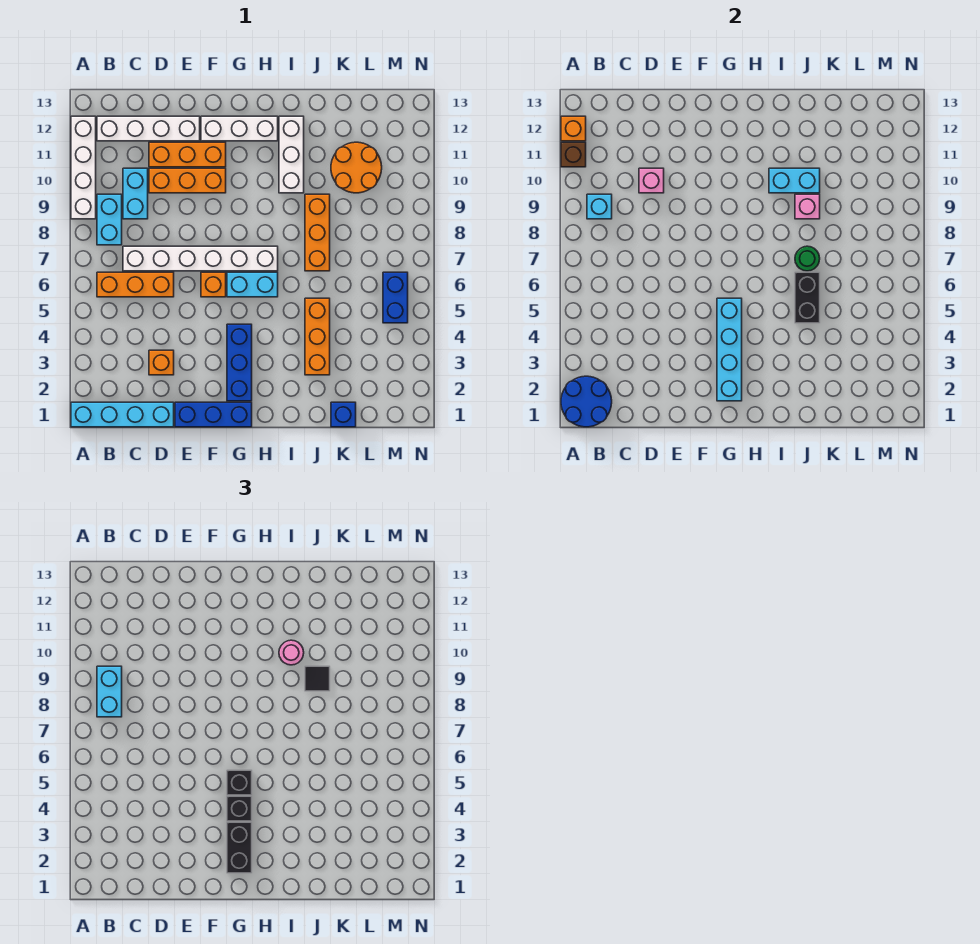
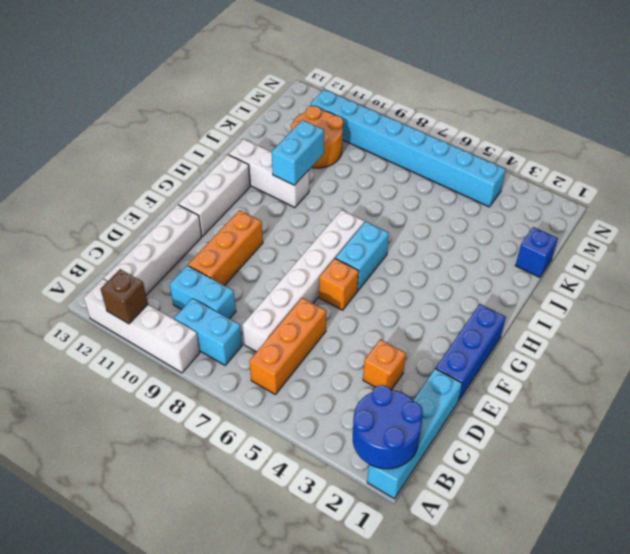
cyan 1x8 brick [311,89,506,207] -> blue 1x2 brick [383,272,408,323]
none -> orange 1x3 brick [149,142,226,167]
none -> blue 1x3 brick [227,324,252,401]
none -> orange 1x3 brick [305,298,330,375]
none -> orange 1x3 brick [305,194,330,271]

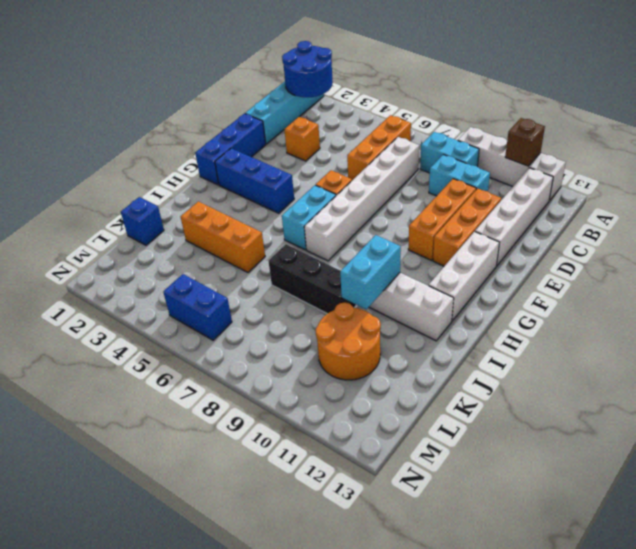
black 1x3 brick [268,244,356,314] -> orange 1x3 brick [305,194,330,271]
none -> orange 1x1 brick [561,116,586,141]
none -> cyan 1x1 brick [587,194,612,219]
none -> pink 1x1 brick [639,168,664,193]
none -> cyan 1x4 brick [717,298,742,401]

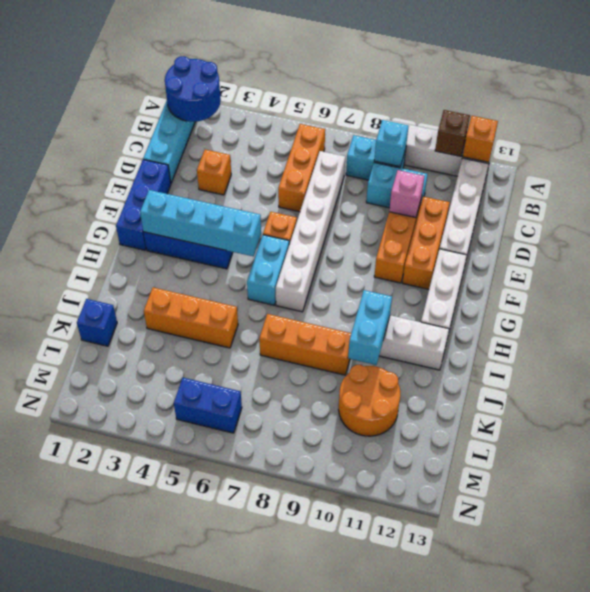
none -> black 1x2 brick [795,272,820,323]
none -> green 1x1 round brick [795,246,820,271]
none -> pink 1x1 brick [795,194,820,219]
none -> cyan 1x2 brick [97,666,122,717]

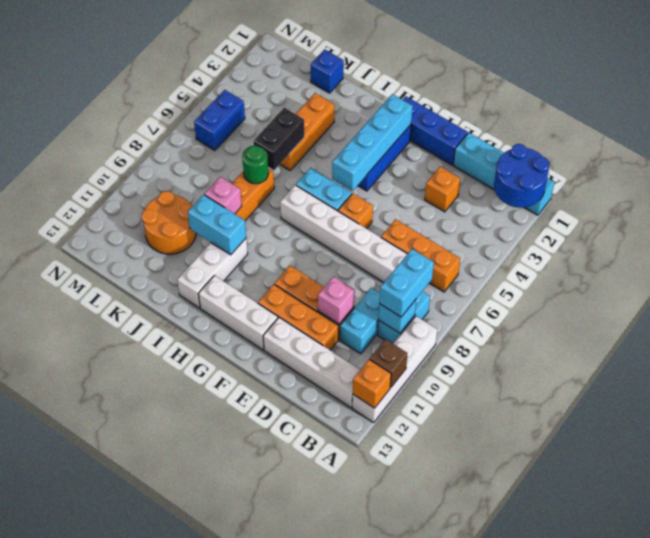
none -> black 1x2 brick [227,822,252,873]
none -> black 1x1 brick [227,796,252,821]
none -> black 1x1 brick [227,770,252,795]
none -> pink 1x1 round brick [279,640,304,665]

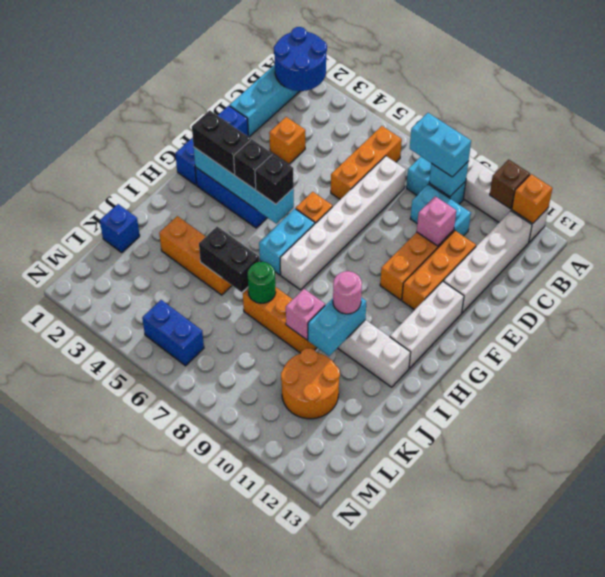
none -> black 1x1 tile [305,666,330,691]

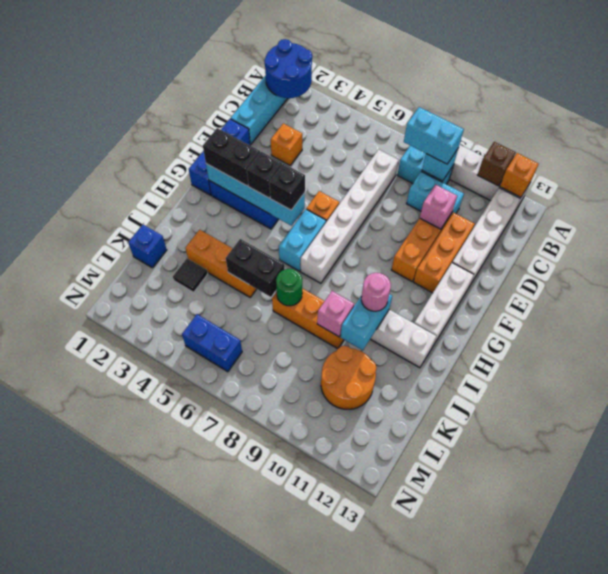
black 1x1 tile [173,258,208,292] -> black 1x1 tile moved to [305,666,330,691]
none -> orange 1x3 brick [97,272,174,297]

